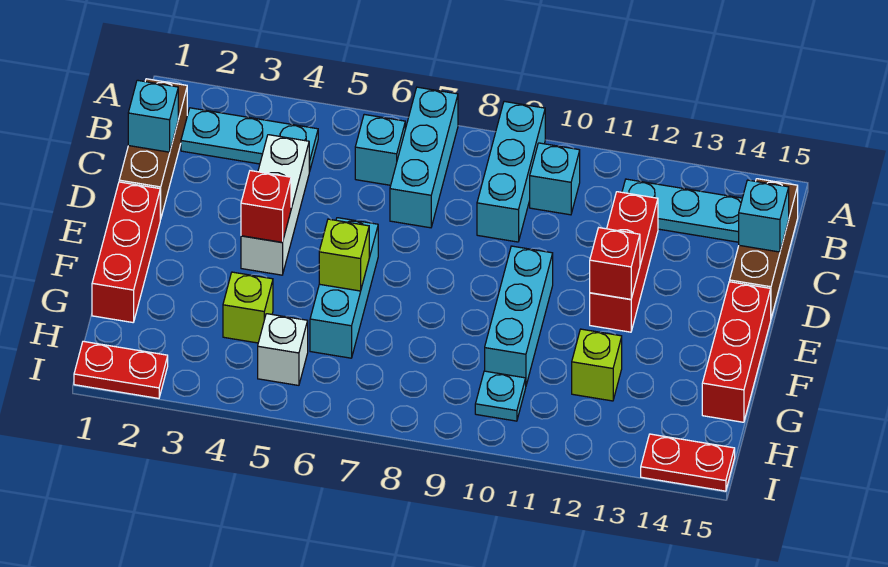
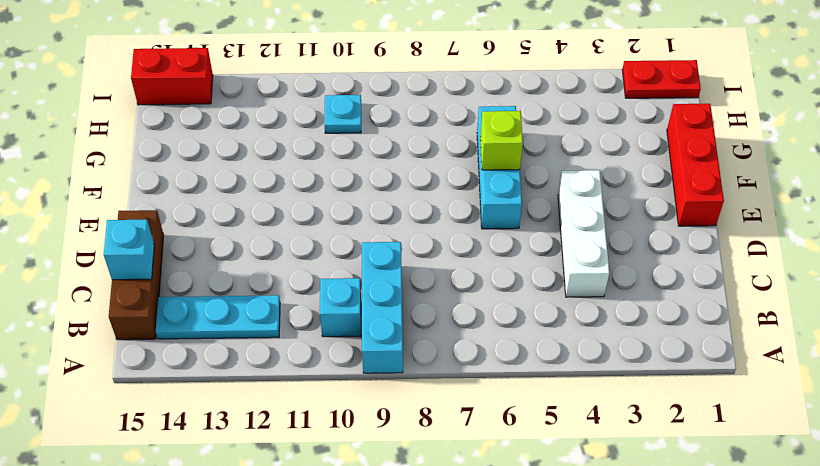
red 1x2 brick [131,48,213,105] -> red 1x2 plate [641,434,735,491]
none -> cyan 1x3 brick [390,87,458,228]
none -> brown 1x3 brick [119,79,187,219]
none -> cyan 1x3 plate [181,108,318,172]

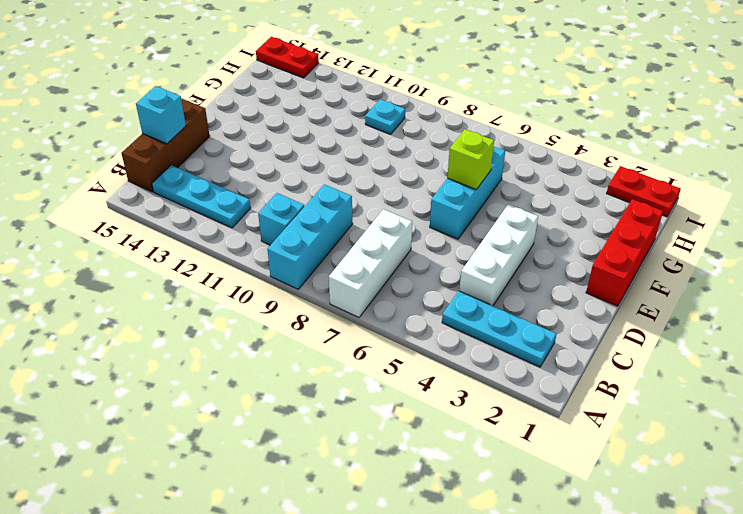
white 1x3 brick [329,209,412,317] -> cyan 1x3 brick [390,87,458,228]
none -> brown 1x3 brick [119,79,187,219]
none -> cyan 1x1 brick [355,114,405,185]
none -> red 1x3 brick [590,192,658,332]

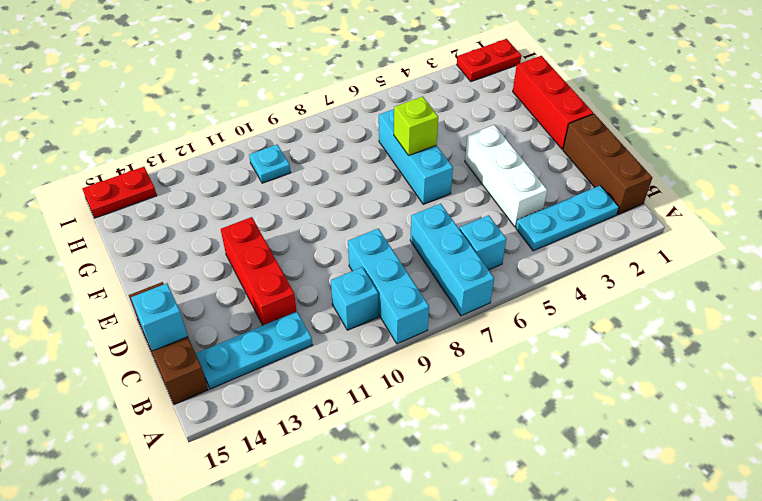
none -> cyan 1x3 brick [485,246,553,385]
none -> red 1x3 brick [702,282,771,422]
none -> lime 1x1 brick [223,272,273,343]

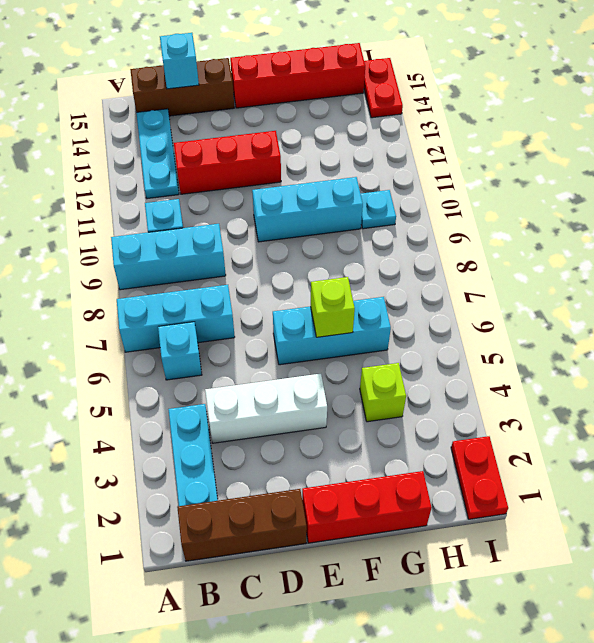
red 1x4 brick [230,43,365,108] -> red 1x3 brick [702,282,771,422]
none -> lime 1x1 brick [572,329,622,401]
none -> white 1x1 brick [258,314,308,385]
none -> cyan 1x1 brick [128,80,178,152]

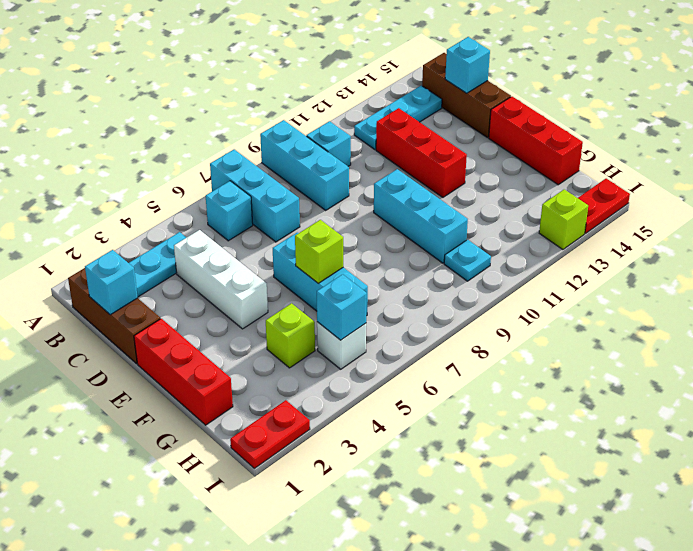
cyan 1x1 brick [317,274,367,340] -> none
lime 1x1 brick [539,189,588,249] -> lime 1x1 brick moved to [572,329,622,401]
none -> red 1x1 brick [241,171,291,242]
none -> red 1x1 brick [590,228,640,299]

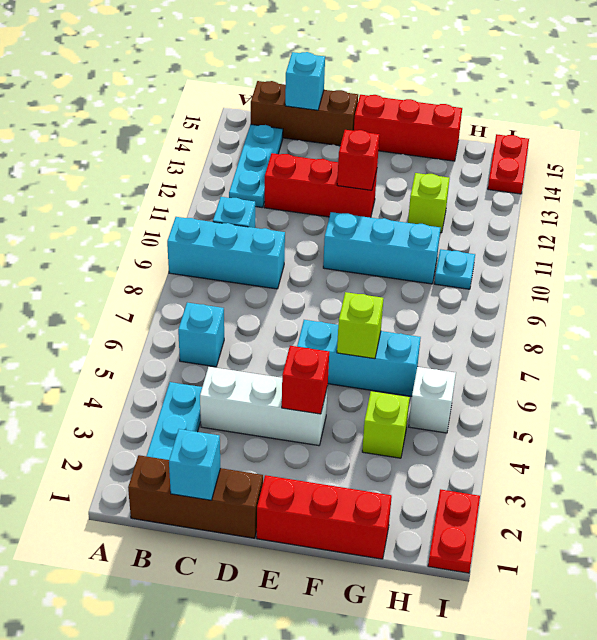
none -> cyan 1x3 brick [390,87,458,228]

